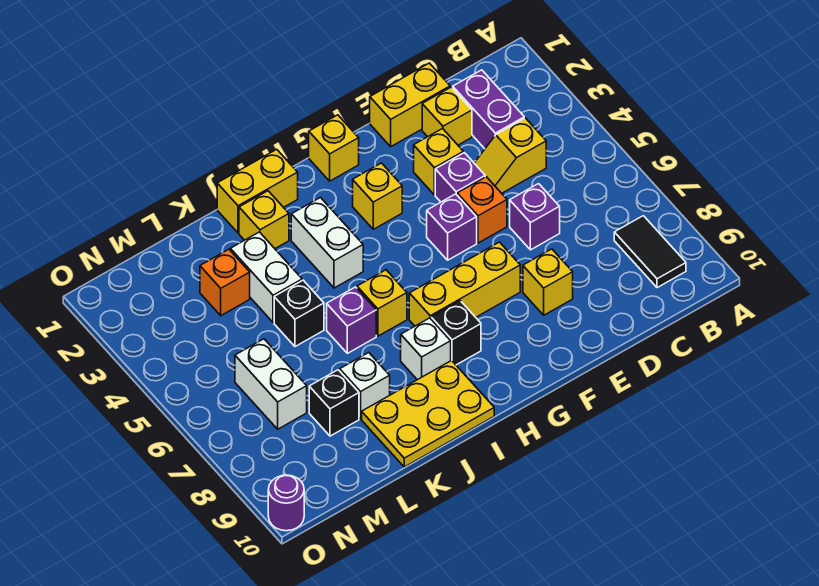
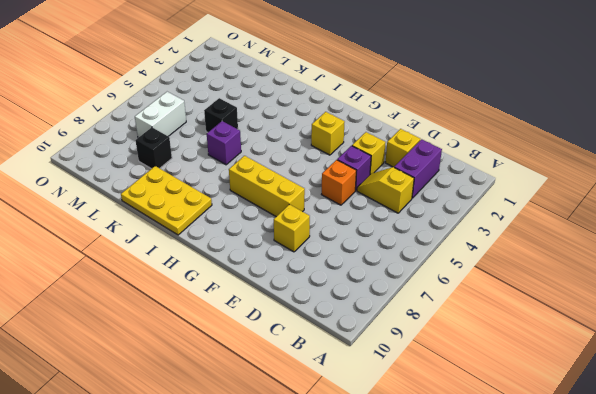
none -> black 1x2 tile [614,216,686,288]
none -> yellow 1x2 brick [370,63,450,146]
none -> purple 1x1 brick [510,184,560,250]

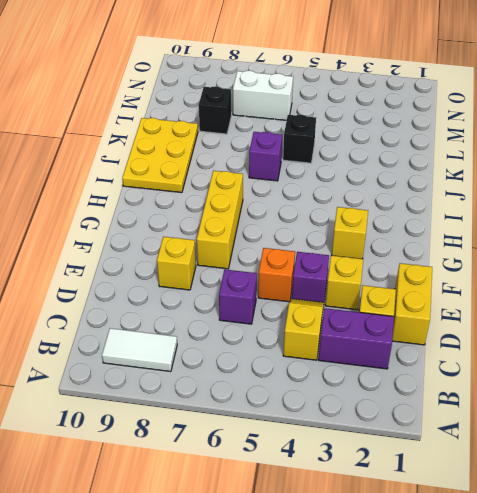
white 1x2 tile [102,328,177,372] -> black 1x2 tile [614,216,686,288]
none -> purple 1x1 brick [427,194,477,260]
none -> yellow 1x1 brick [309,115,359,181]
none -> black 1x1 brick [431,301,481,365]

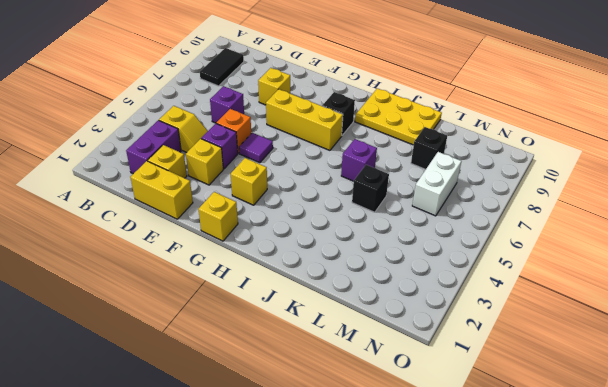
purple 1x1 tile [239,133,273,163] -> purple 1x1 brick [427,194,477,260]
none -> yellow 1x2 brick [217,149,298,233]
none -> white 1x2 brick [291,198,363,288]
none -> yellow 1x1 brick [357,270,407,336]

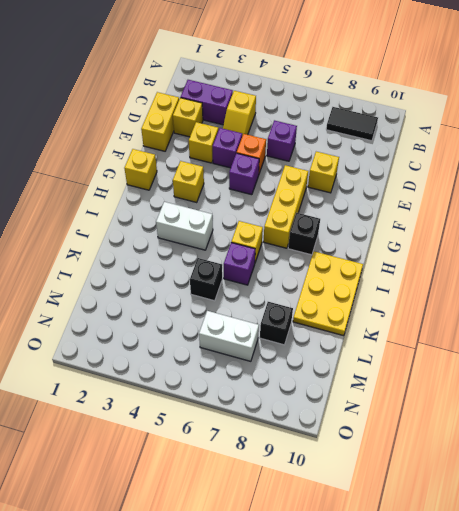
none -> yellow 1x2 brick [217,149,298,233]
none -> white 1x1 brick [401,318,451,380]
none -> yellow 1x1 brick [239,191,289,248]

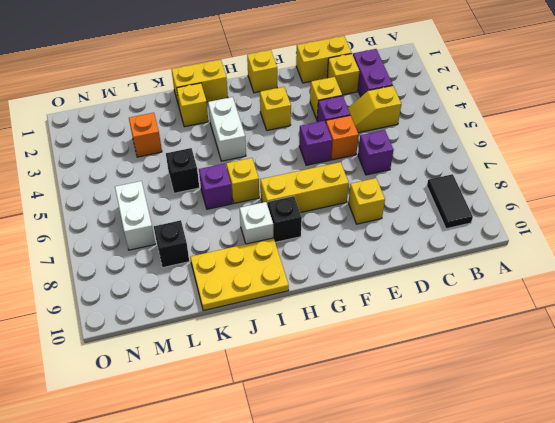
none -> white 1x2 brick [230,232,302,323]
none -> white 1x1 brick [340,353,390,419]
none -> purple 1x1 round brick [268,475,304,531]

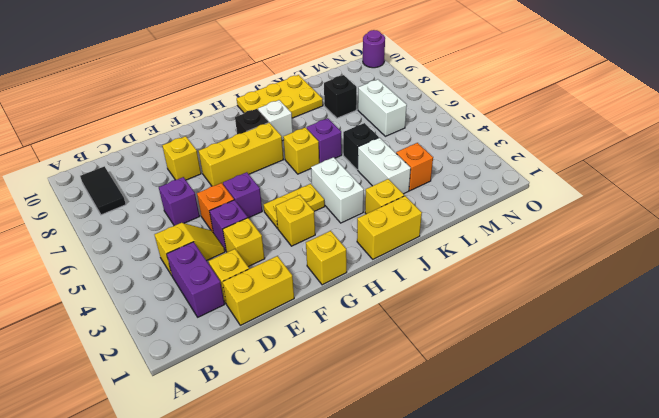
yellow 1x2 plate [264,184,325,228] -> none
none -> white 1x1 brick [340,353,390,419]

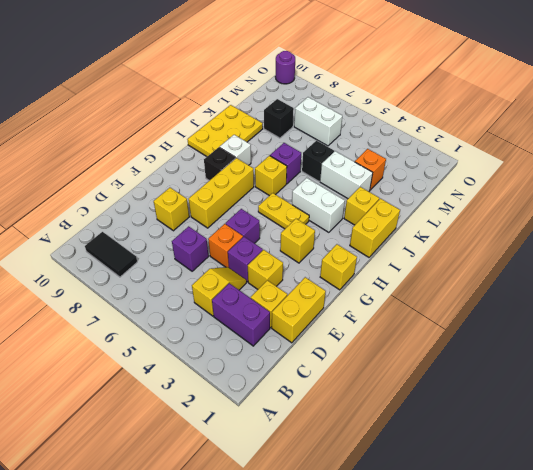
yellow 1x2 plate [258,193,309,229] -> none
none -> white 1x1 brick [340,353,390,419]

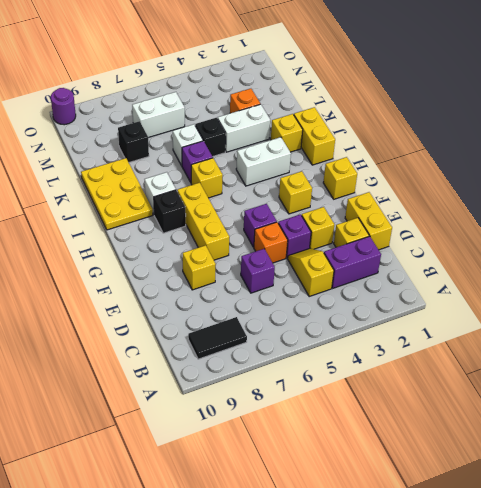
white 1x1 brick [173,124,203,166] -> white 1x1 brick moved to [340,353,390,419]

